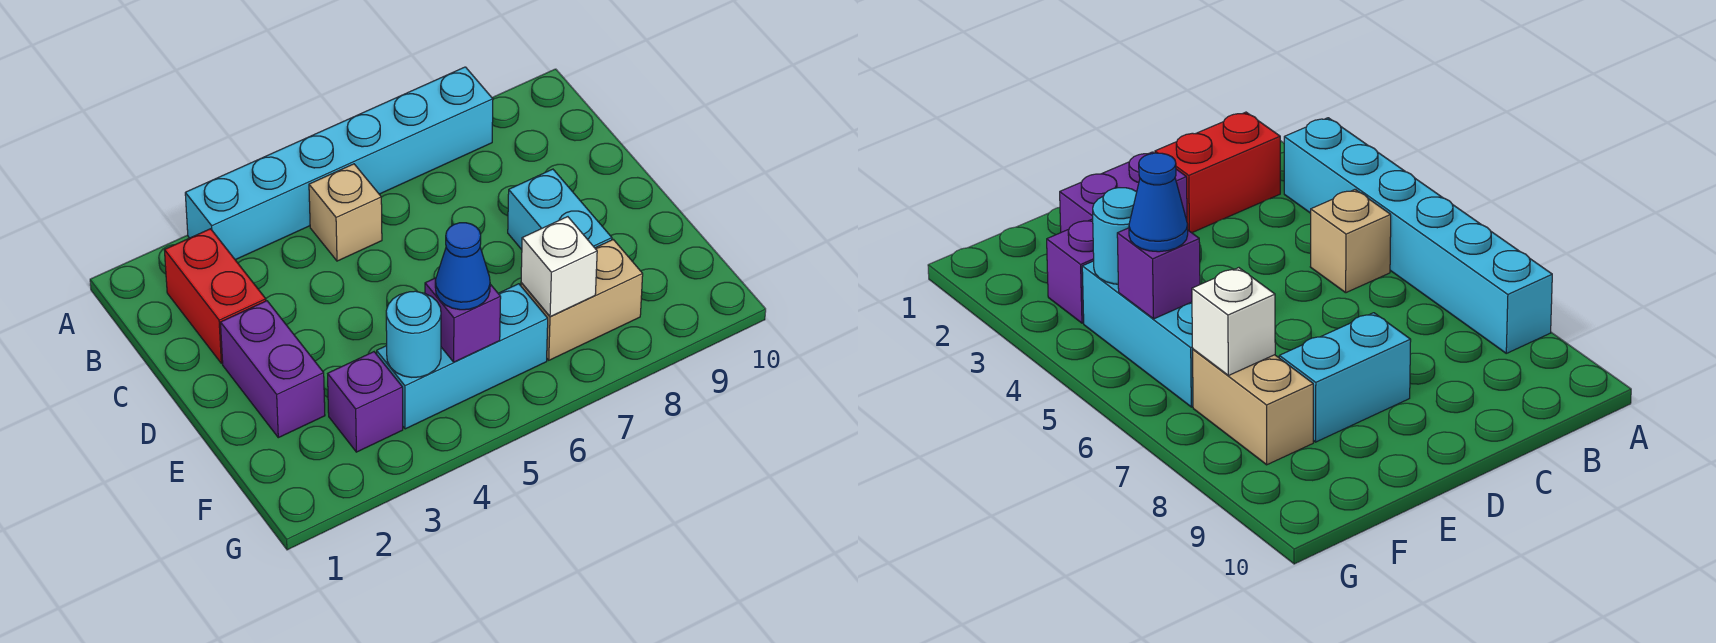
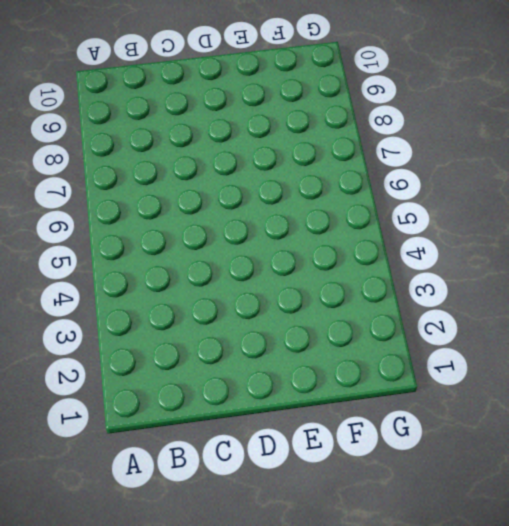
none -> cyan 1x6 brick [185,67,493,260]
none -> red 1x2 brick [164,229,266,363]
none -> tan 1x1 brick [309,164,382,261]

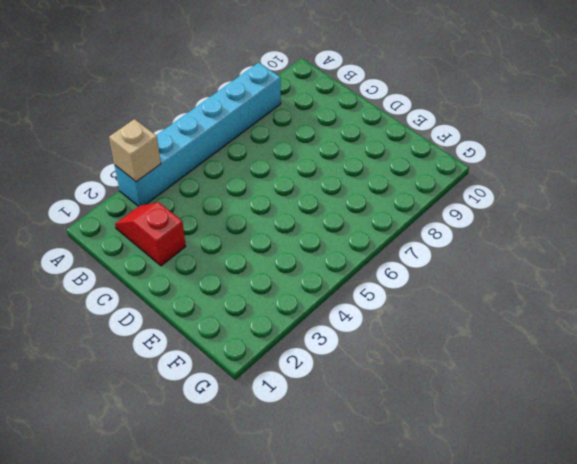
tan 1x1 brick [109,119,161,182] -> tan 1x1 brick moved to [309,164,382,261]
red 1x2 slope [115,202,186,266] -> red 1x2 brick [164,229,266,363]
none -> purple 1x2 brick [221,301,325,438]
none -> cyan 1x2 brick [508,169,612,250]
none -> purple 1x1 brick [328,352,403,452]

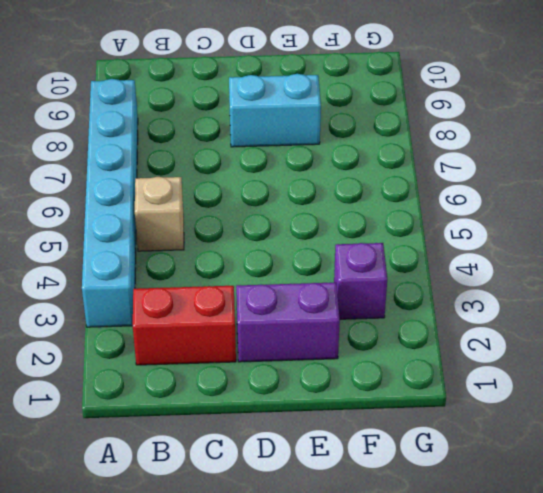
none -> cyan 1x3 brick [377,284,548,429]
none -> tan 1x2 brick [521,240,643,360]
none -> cyan 1x1 round brick [386,291,441,377]

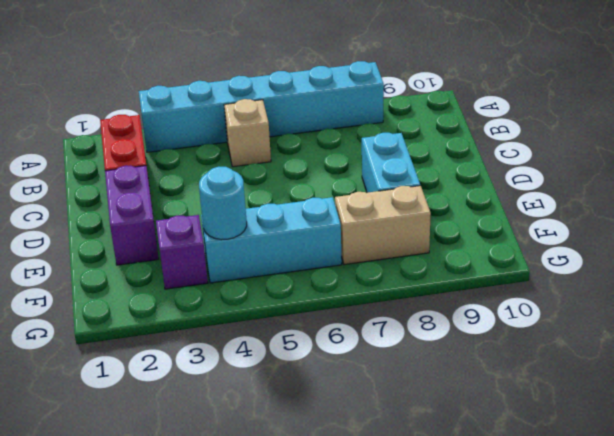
none -> purple 1x1 brick [425,278,501,362]
none -> white 1x1 brick [521,217,597,317]
none -> blue 1x1 cone [435,223,490,310]

